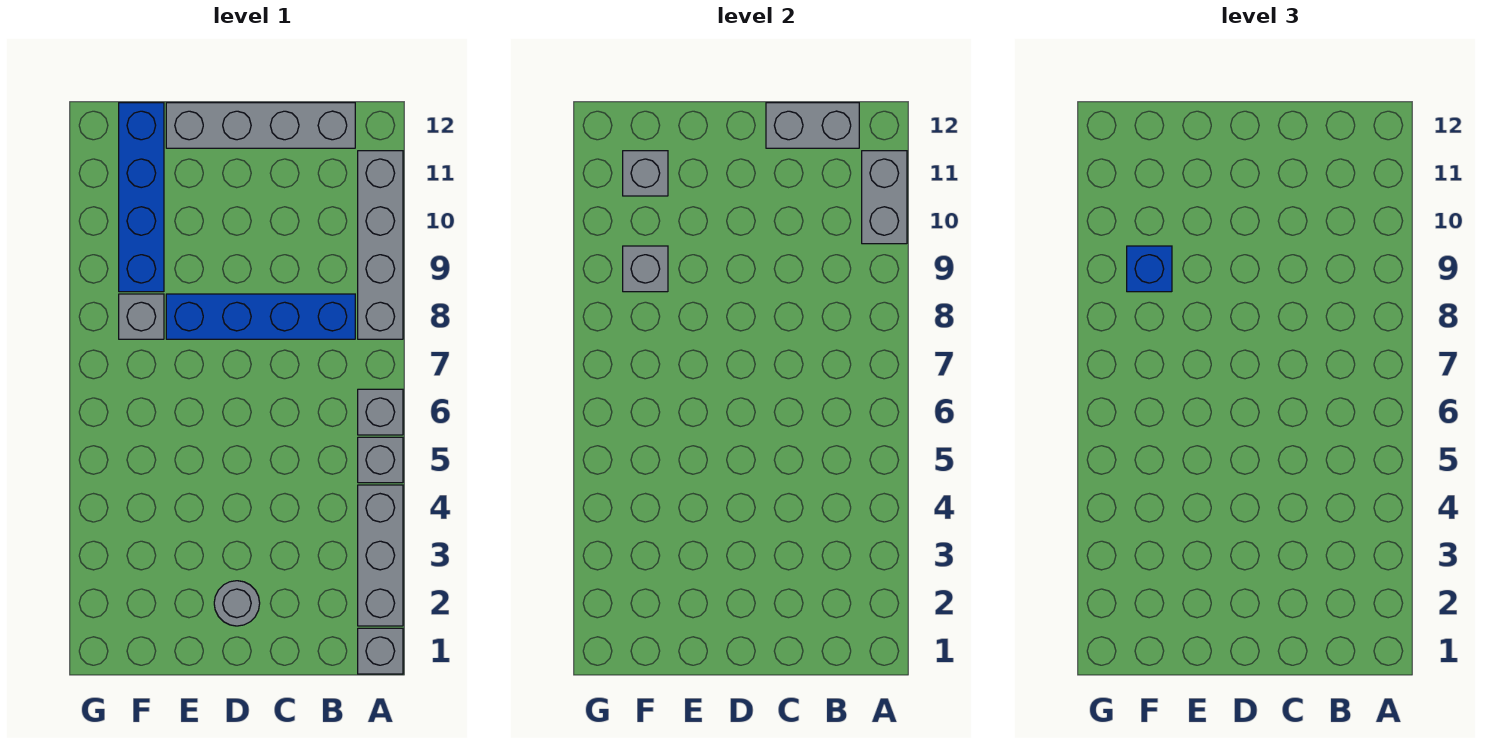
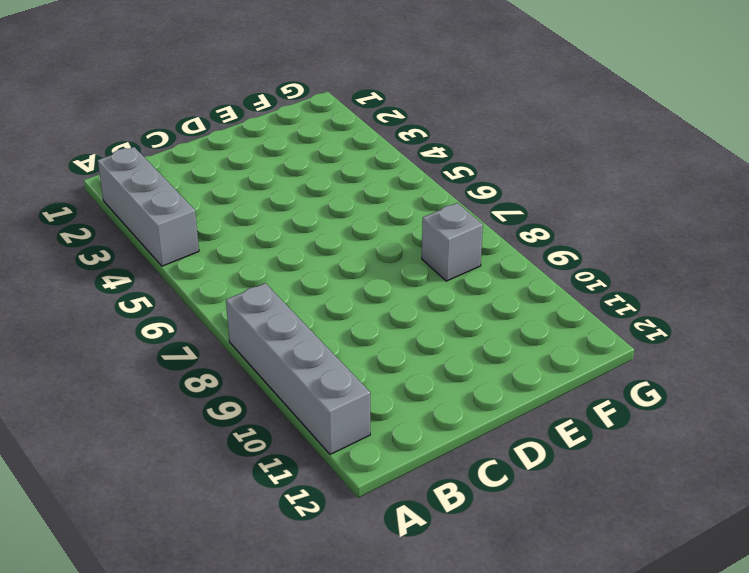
none -> grey 1x1 brick [358,628,403,674]
none -> grey 1x1 brick [358,437,403,483]
none -> grey 1x1 brick [358,389,403,435]

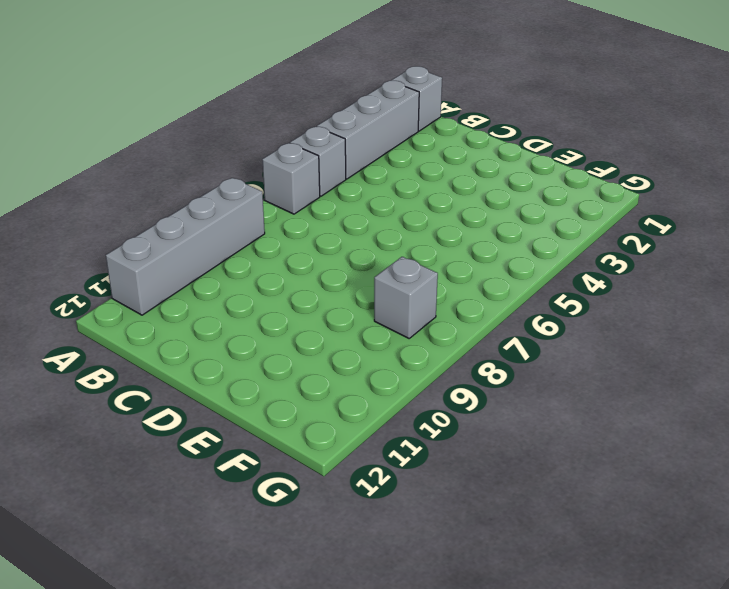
none -> blue 1x4 brick [166,294,355,339]
none -> grey 1x4 brick [166,103,355,148]
none -> grey 1x1 round brick [214,581,260,626]

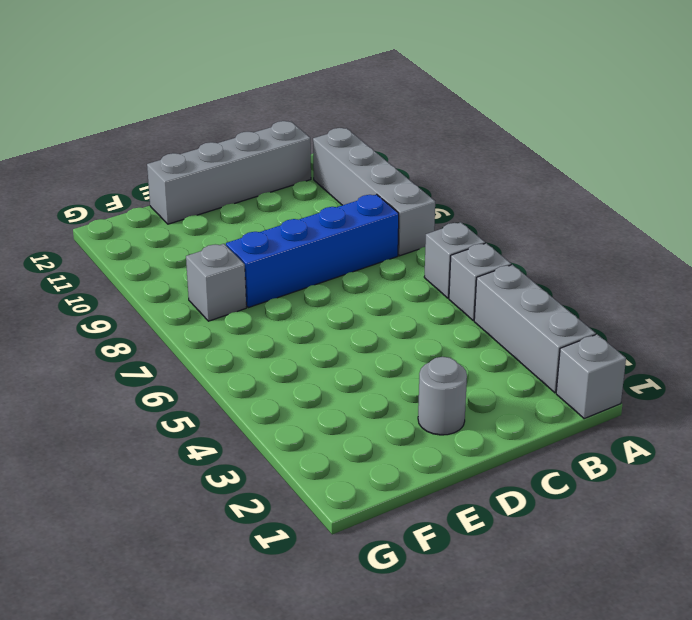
none -> blue 1x4 brick [119,103,164,292]
none -> grey 1x2 brick [862,151,907,244]
none -> grey 1x2 brick [766,103,859,148]

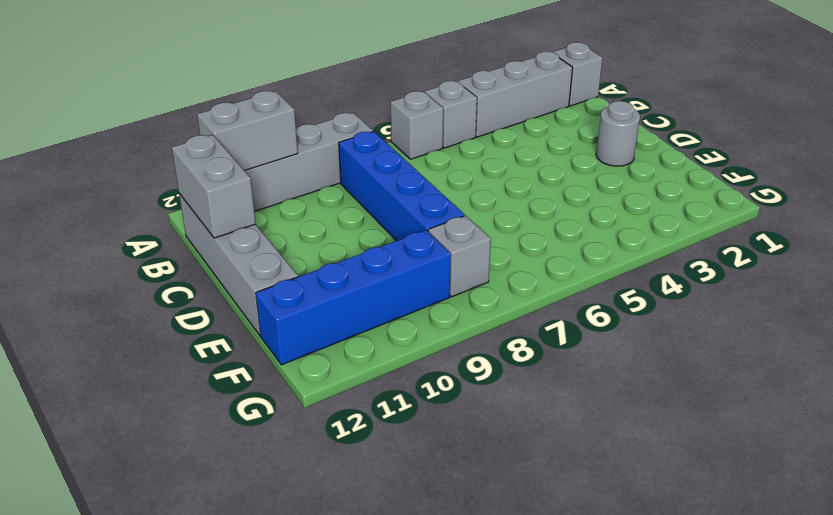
none -> grey 1x1 brick [623,246,668,292]
none -> grey 1x1 brick [623,151,668,196]
none -> blue 1x1 brick [1127,246,1172,292]

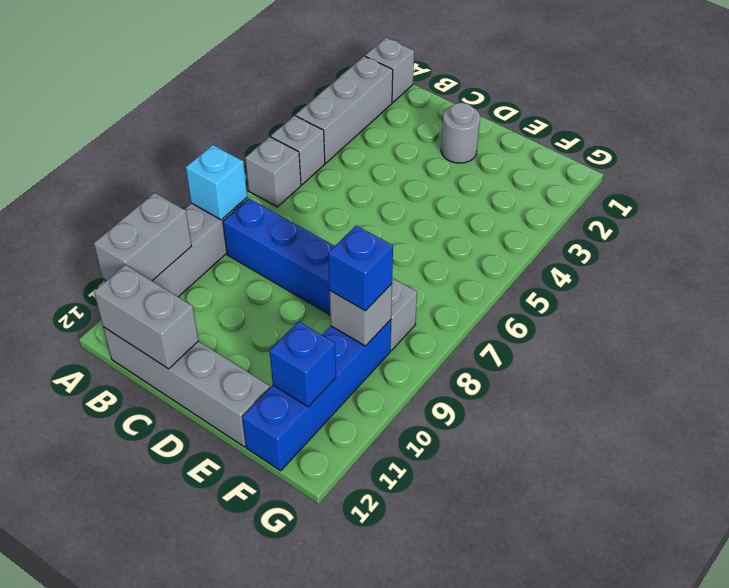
cyan 1x1 brick [186,145,247,220] -> none
blue 1x1 brick [270,322,336,407] -> grey 1x1 brick [623,151,668,196]

